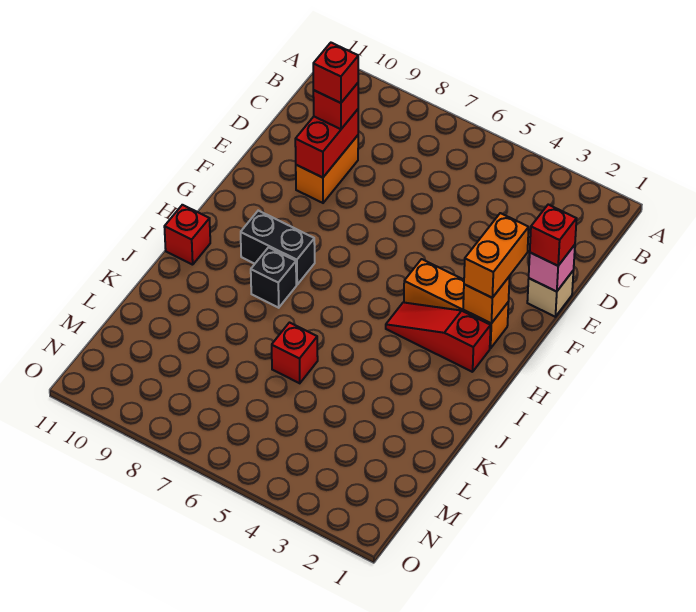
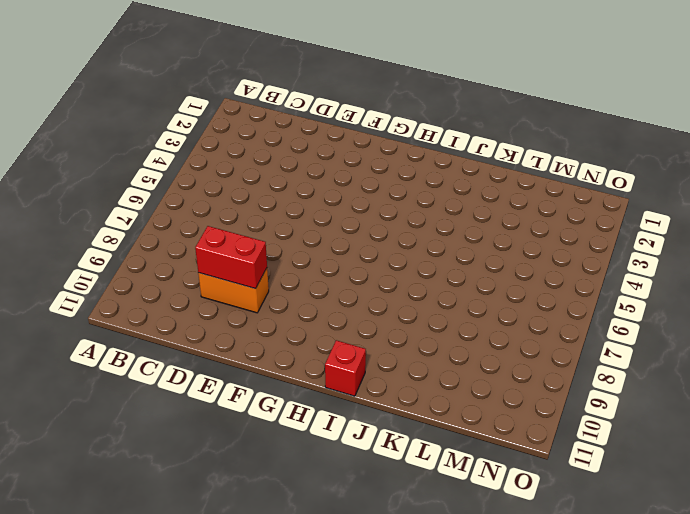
none -> tan 1x1 brick [527,270,574,317]
none -> orange 1x3 brick [404,259,508,349]
none -> red 1x3 slope [386,302,491,372]

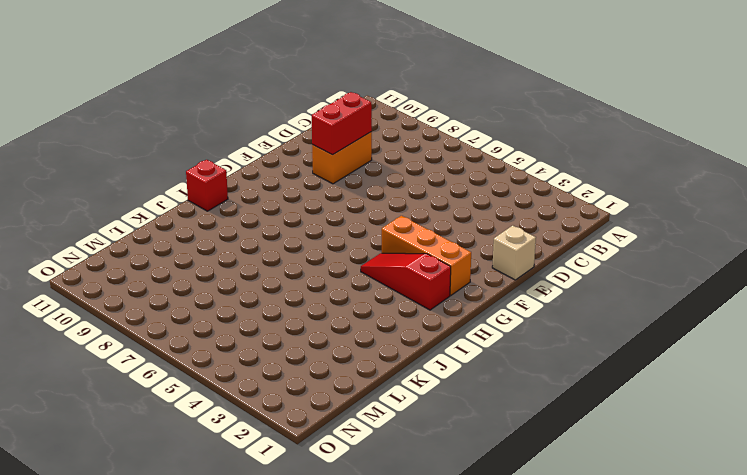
none -> black 1x2 brick [241,211,315,285]
none -> black 1x1 brick [251,247,296,308]
none -> red 1x1 brick [272,323,318,383]

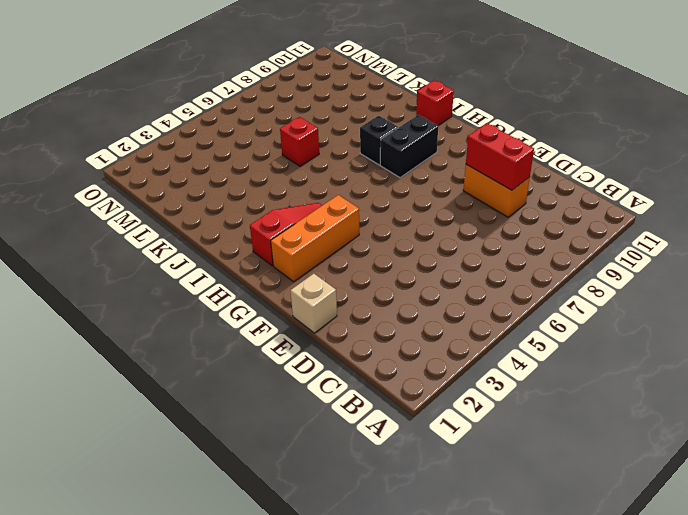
none -> pink 1x1 brick [529,245,575,292]
none -> orange 1x1 brick [463,276,510,323]
none -> red 1x1 brick [313,83,358,129]

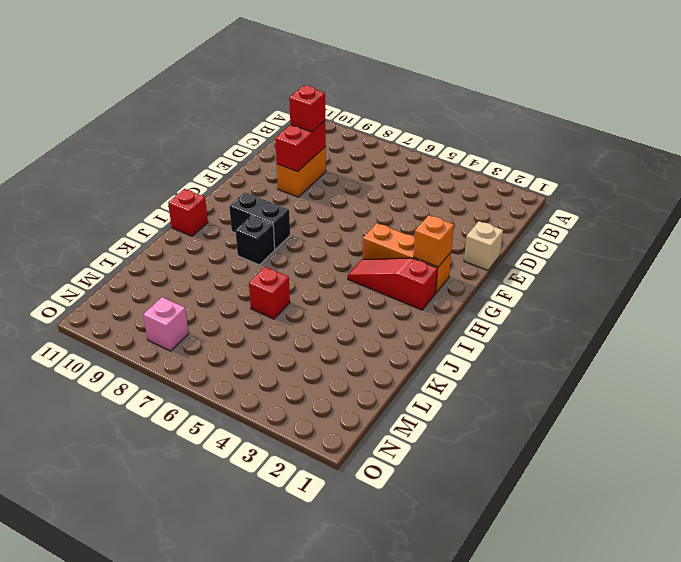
pink 1x1 brick [143,297,189,351] -> pink 1x1 brick moved to [529,245,575,292]
none -> red 1x1 brick [530,205,577,266]
none -> orange 1x2 brick [464,213,529,298]
none -> red 1x1 brick [313,43,358,103]

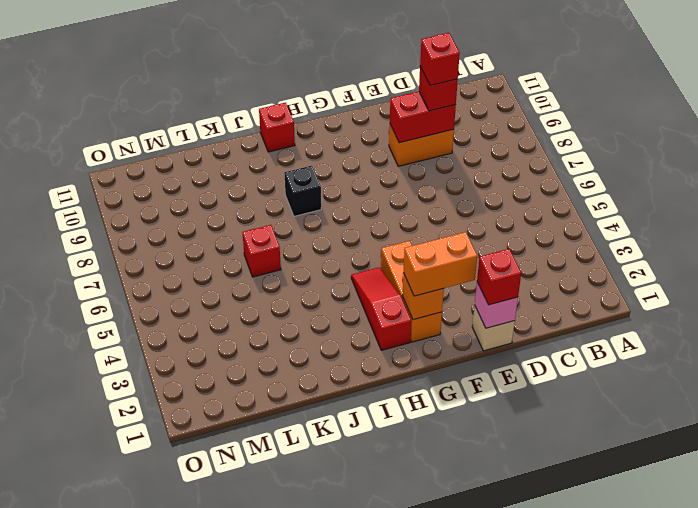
none -> black 1x2 brick [241,211,315,285]

